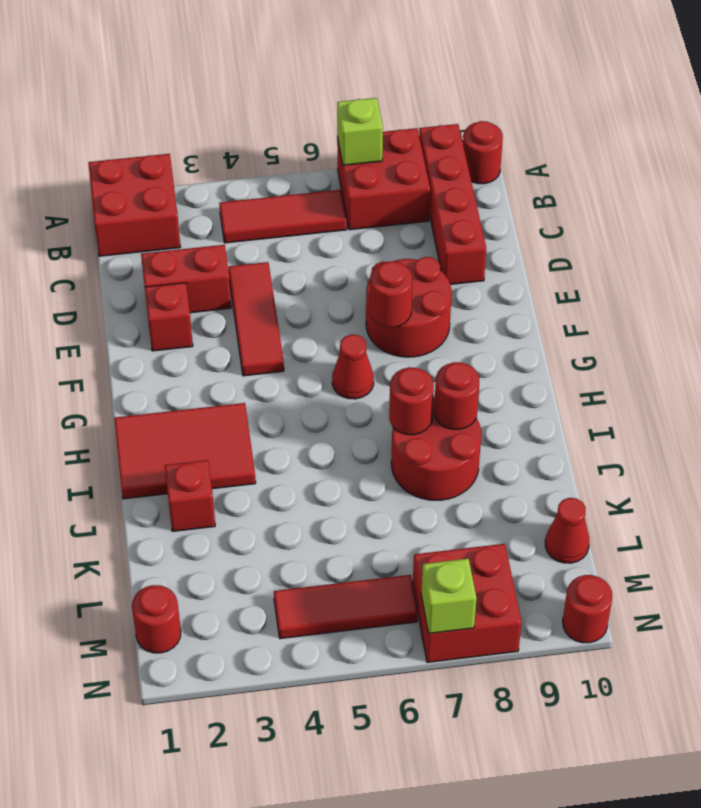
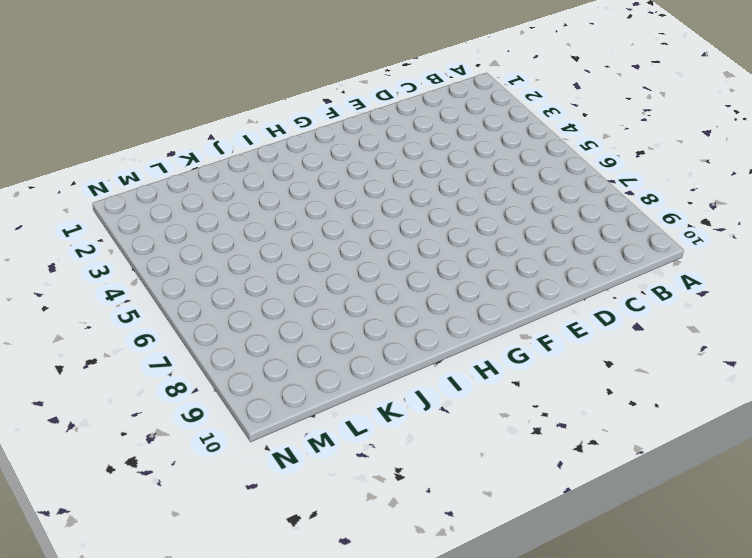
none -> red 2x2 brick [88,154,180,256]
none -> red 2x2 brick [337,128,430,230]
none -> red 1x4 brick [419,124,486,284]

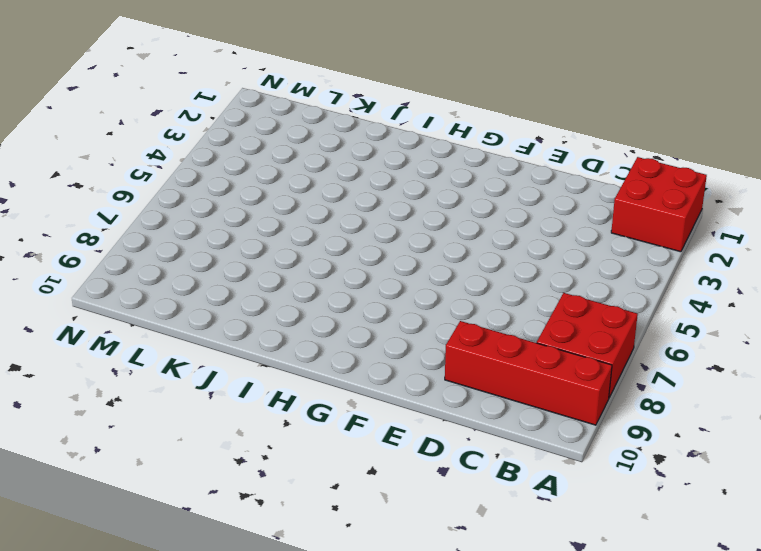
none -> red 1x1 round brick [463,121,503,184]
none -> red 1x3 tile [219,190,347,243]
none -> red 1x2 brick [141,245,231,313]

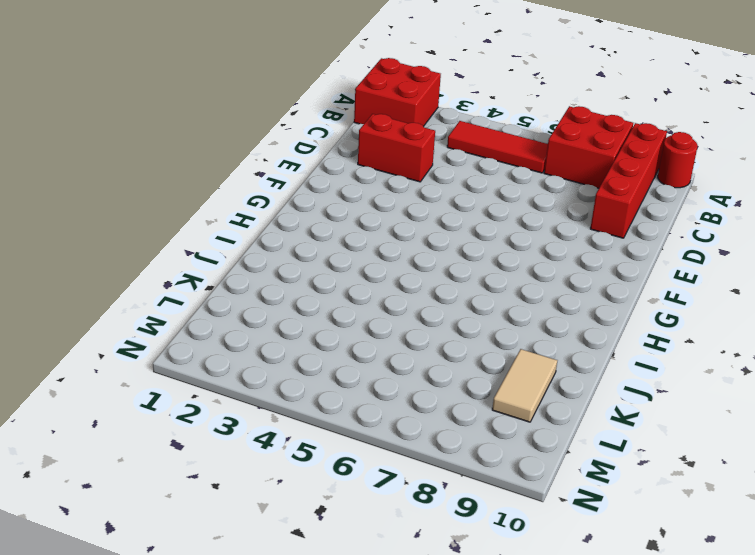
tan 1x2 tile [492,349,557,422] -> none
none -> red 1x3 tile [228,262,284,376]
none -> red 1x1 brick [145,283,193,351]
none -> red 2x2 round brick [366,257,452,357]

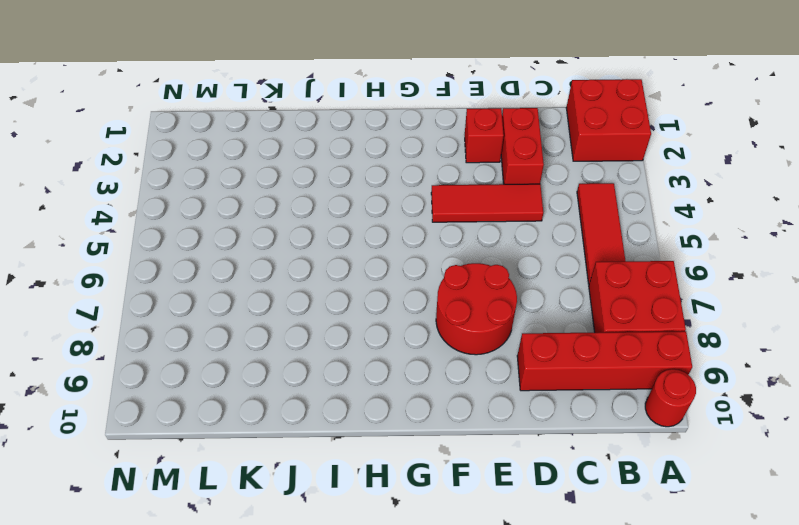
none -> red 1x1 cone [332,334,374,399]
none -> red 2x3 tile [114,403,256,499]
none -> red 2x2 round brick [391,397,481,500]

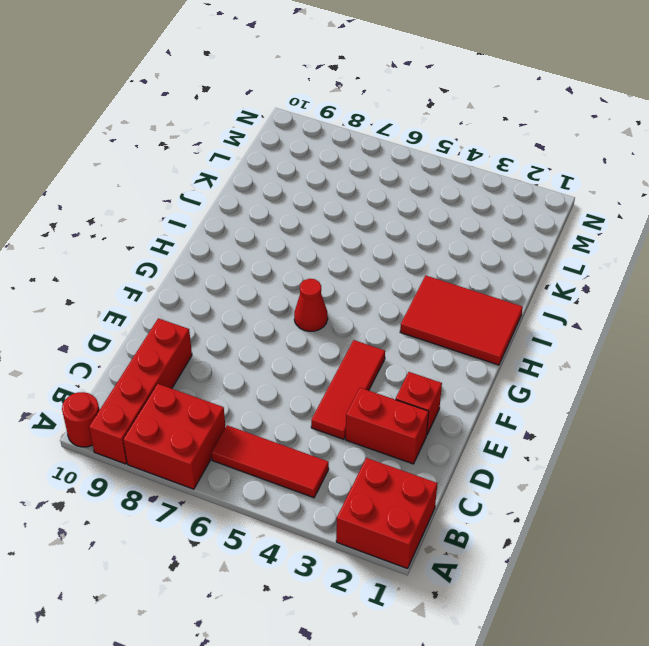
none -> red 2x2 round brick [366,257,452,357]
none -> red 2x2 round brick [391,397,481,500]
none -> red 1x1 brick [165,460,215,531]

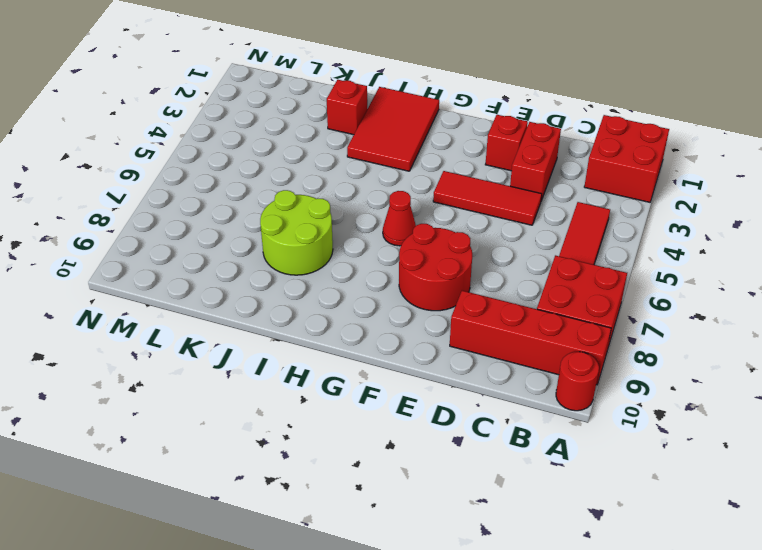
lime 2x2 round brick [260,190,333,275] -> red 2x2 round brick [391,397,481,500]
none -> red 1x1 cone [545,498,589,563]
none -> red 1x1 round brick [132,585,181,653]
none -> red 1x3 tile [274,575,418,639]

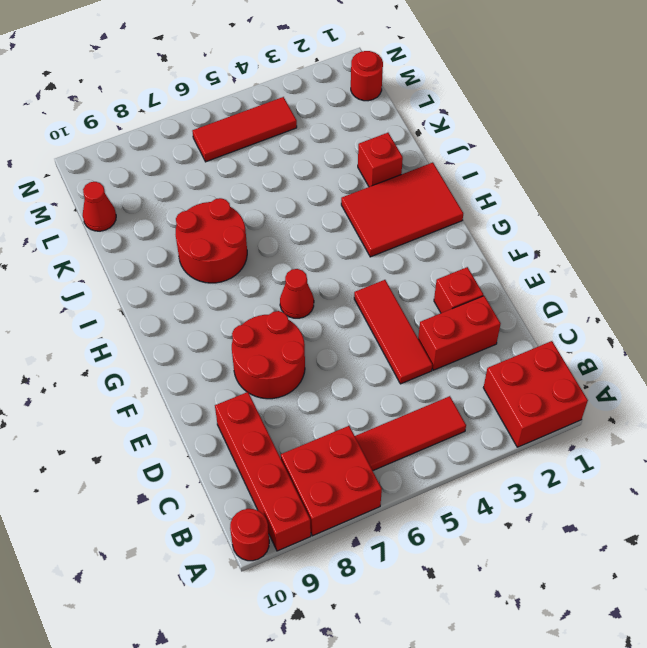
none -> red 2x2 brick [413,544,522,663]
none -> red 1x1 round brick [563,575,612,643]
none -> lime 1x1 brick [337,98,383,165]

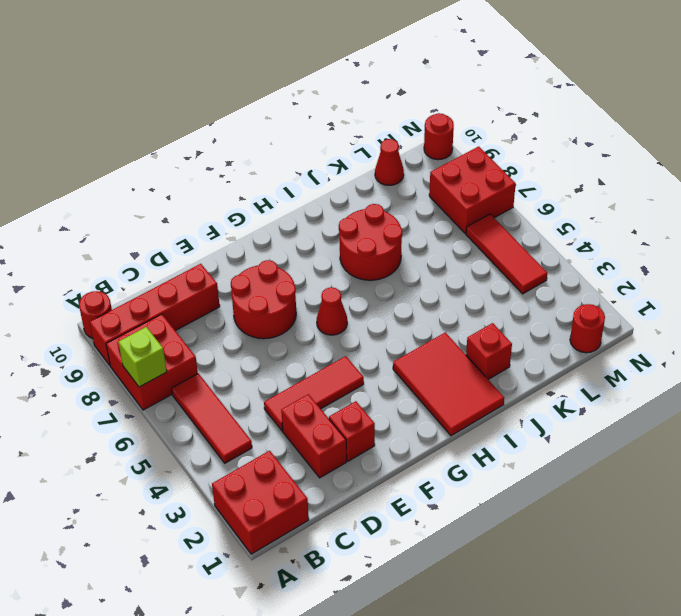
none -> red 1x1 round brick [370,262,412,327]
none -> red 1x1 round brick [389,367,434,435]
none -> red 1x1 round brick [434,362,479,429]

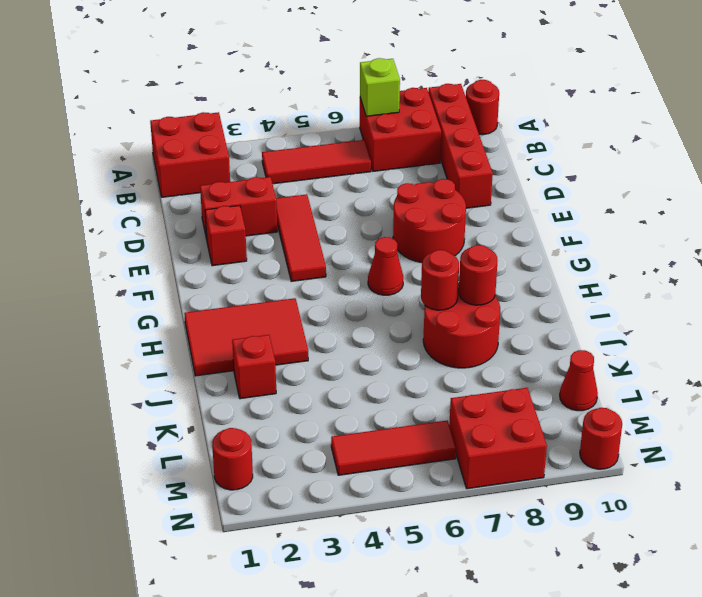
none -> red 1x1 round brick [370,262,412,327]
none -> lime 1x1 brick [421,559,477,634]

